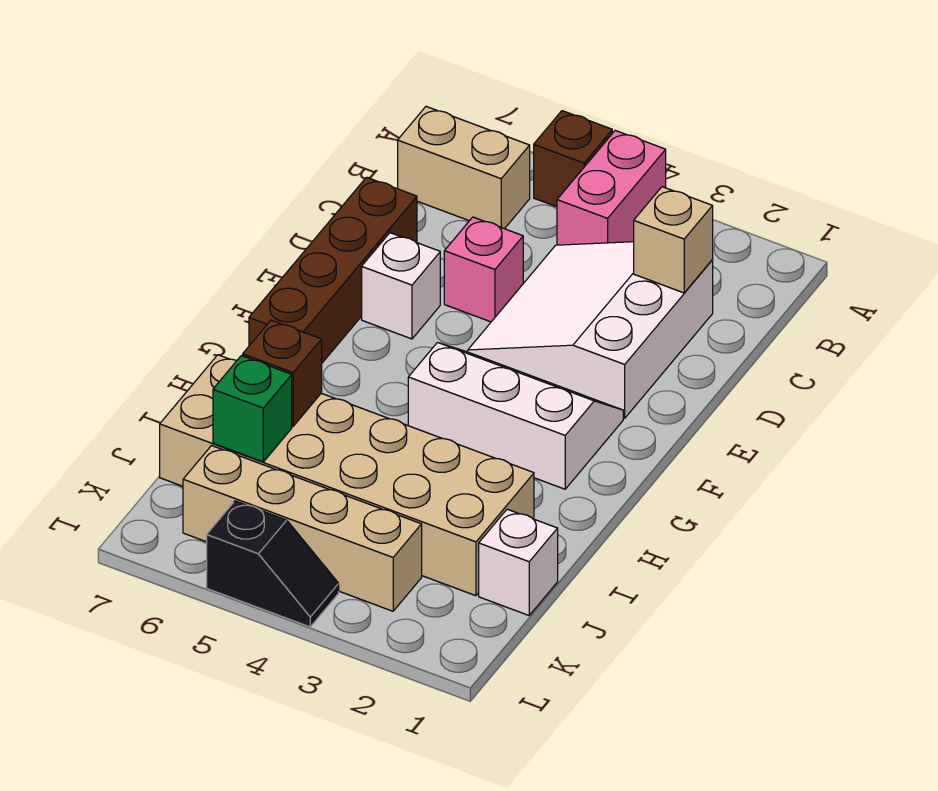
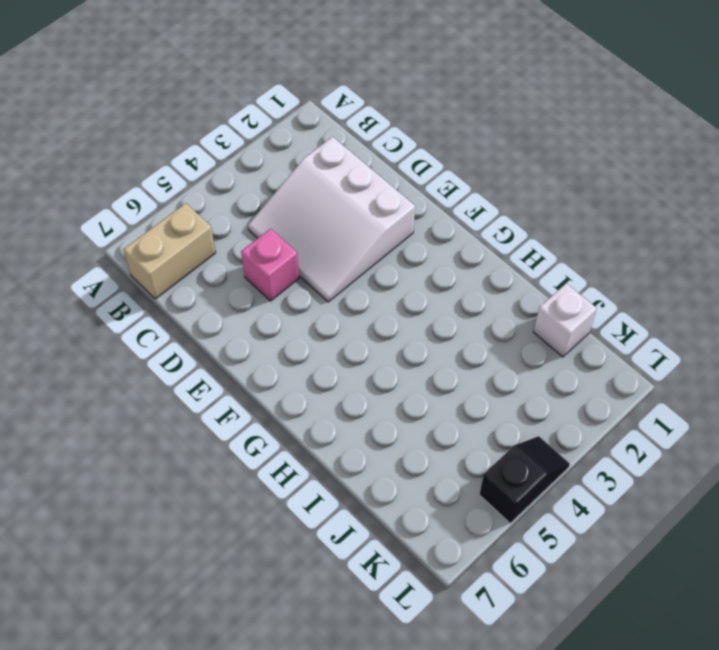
none -> pink 1x2 brick [557,131,666,245]
none -> brown 1x1 brick [534,111,612,207]
none -> brown 1x4 brick [249,177,417,363]

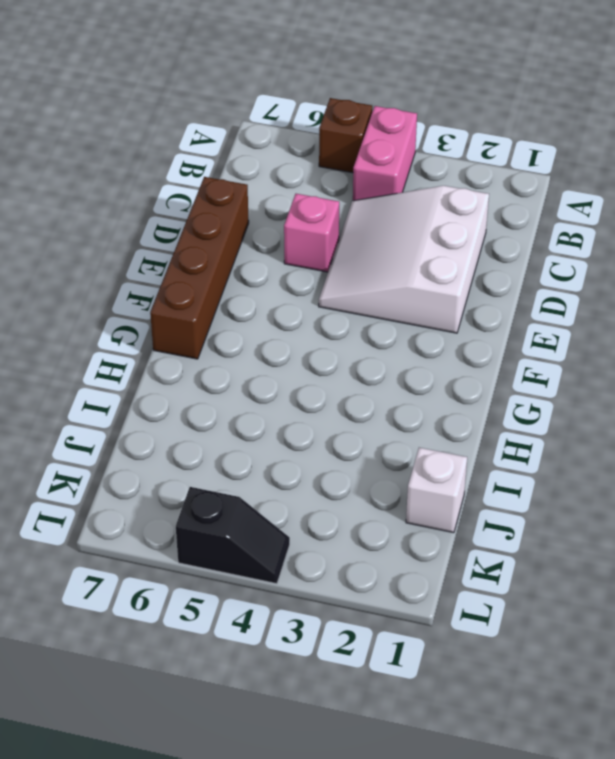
none -> tan 1x2 brick [398,107,530,229]
none -> white 1x1 brick [362,233,440,339]
none -> white 2x3 slope [408,343,623,489]

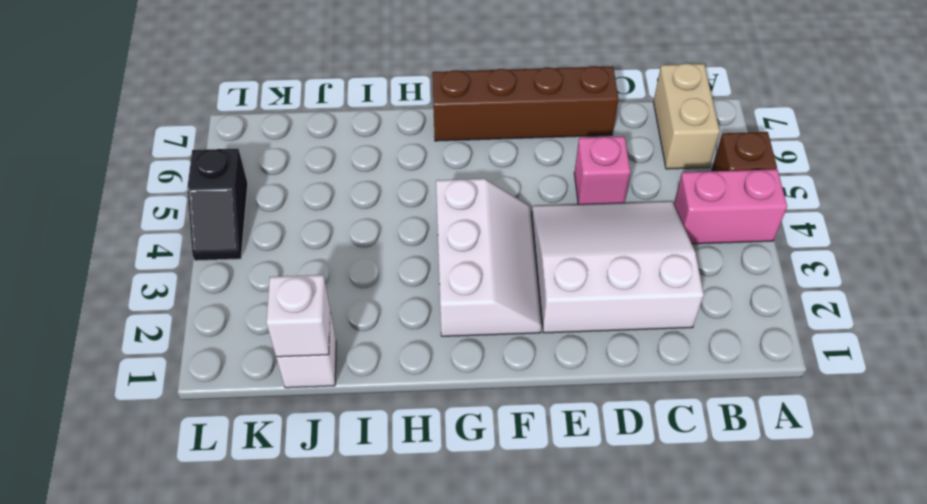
white 1x1 brick [266,275,330,357] -> white 1x1 brick moved to [362,233,440,339]
none -> tan 2x6 brick [160,355,534,596]
none -> tan 1x4 brick [183,446,422,611]
none -> tan 1x1 brick [633,187,713,293]

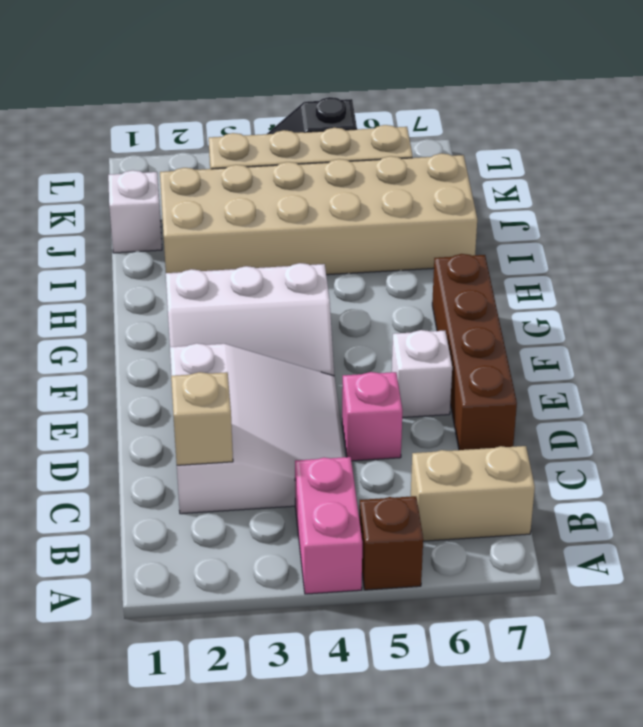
none -> brown 1x1 brick [243,320,322,426]
none -> green 1x1 brick [213,356,292,462]

